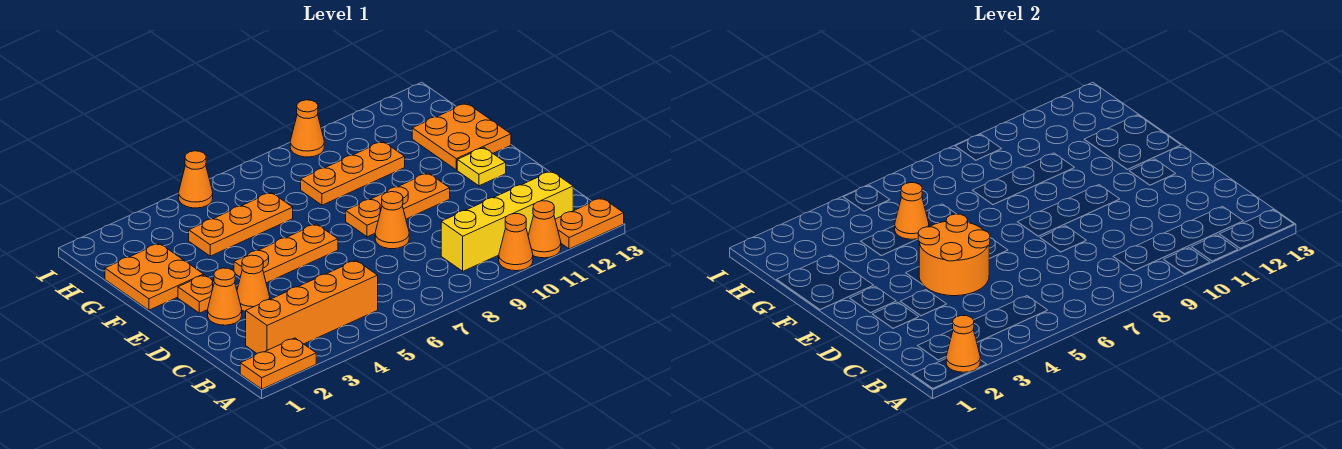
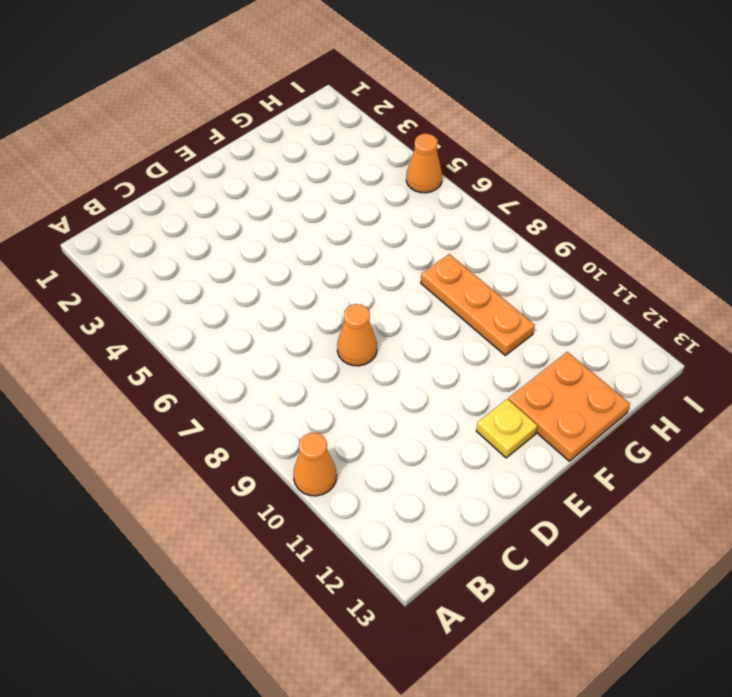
none -> orange 1x2 plate [240,338,316,389]
none -> orange 1x1 cone [528,201,561,258]
none -> orange 1x2 plate [555,198,624,249]

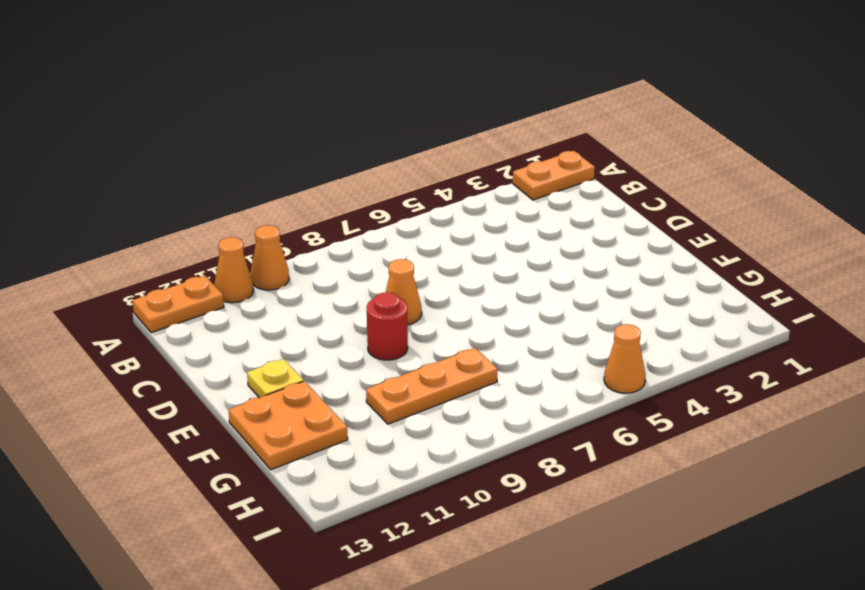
red 1x1 round brick [367,292,408,360] -> orange 1x3 plate [346,173,450,237]
none -> orange 1x4 brick [246,260,378,353]
none -> yellow 1x4 brick [441,171,573,271]
none -> orange 1x1 cone [208,268,242,325]

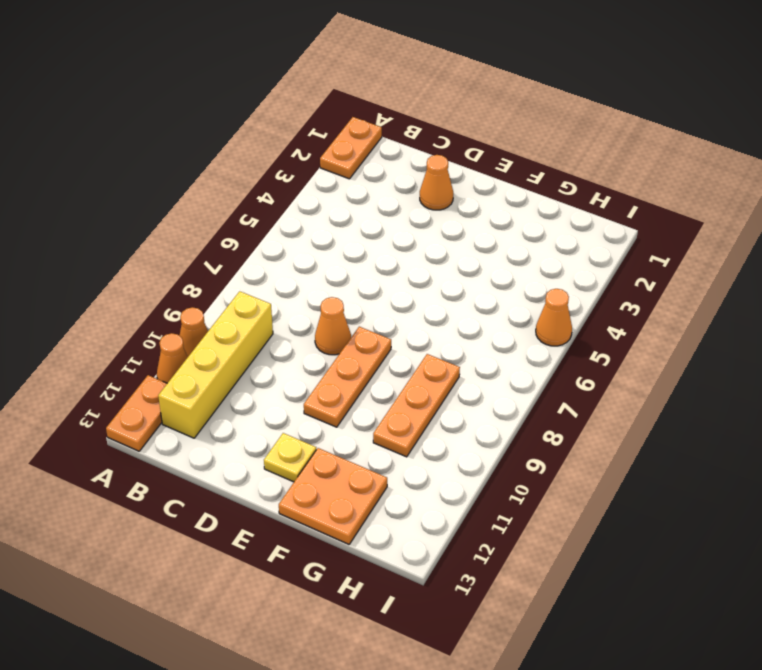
none -> orange 1x4 brick [246,260,378,353]
none -> orange 1x1 cone [237,255,270,312]
none -> orange 1x1 plate [178,275,214,313]

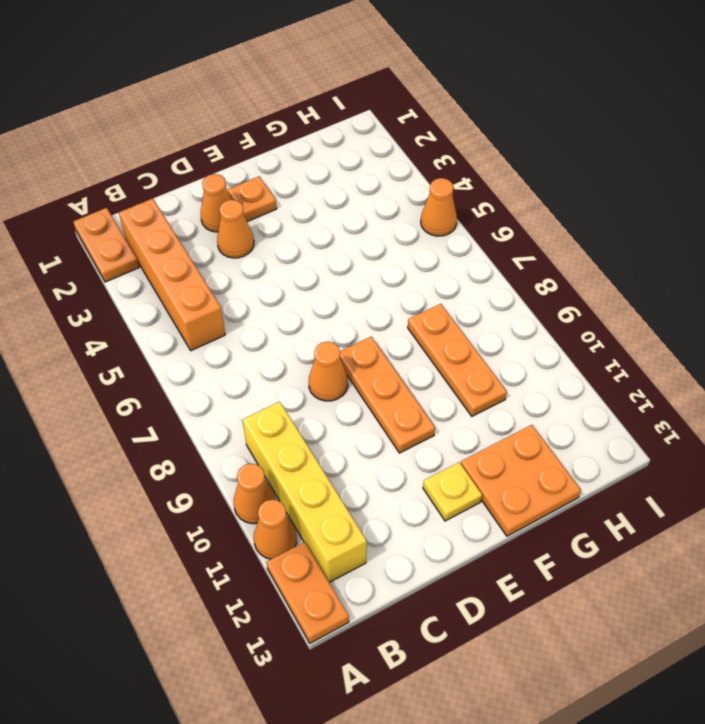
none -> orange 1x3 plate [234,224,338,283]
none -> orange 2x2 plate [105,243,204,310]
none -> orange 1x3 plate [189,192,293,256]

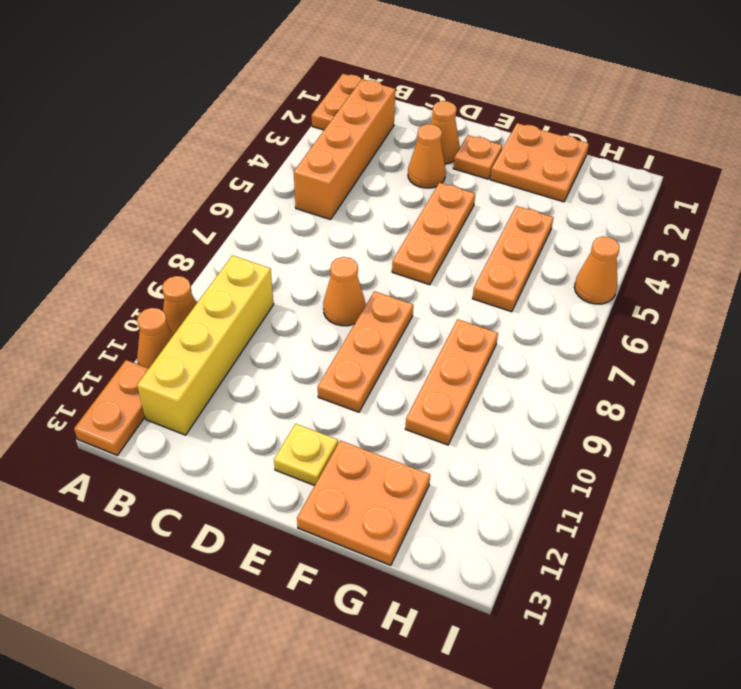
none -> orange 1x1 cone [290,100,324,157]
none -> orange 1x1 cone [946,315,980,372]
none -> orange 2x2 round brick [918,214,990,296]

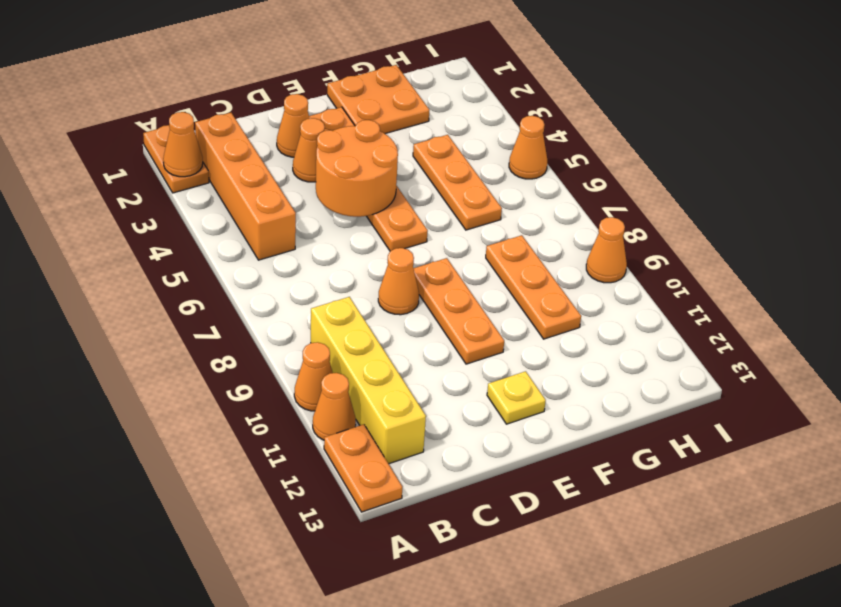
none -> orange 2x2 plate [412,103,511,170]
none -> orange 1x1 cone [895,183,929,239]

